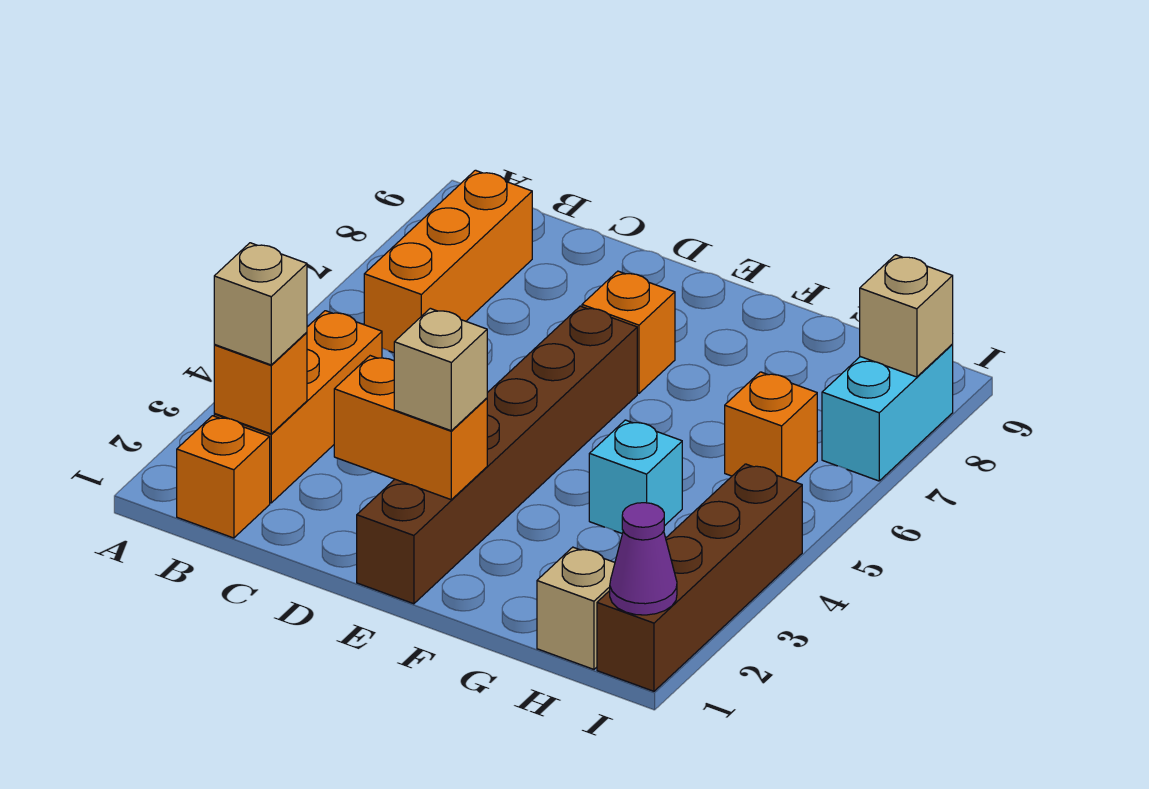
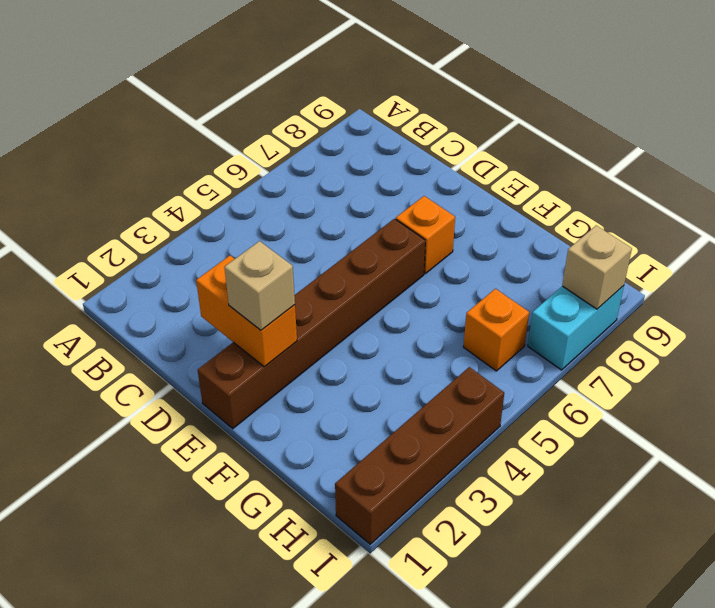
none -> orange 1x1 brick [177,416,270,538]
none -> orange 1x3 brick [214,311,382,503]
none -> orange 1x3 brick [364,170,532,353]

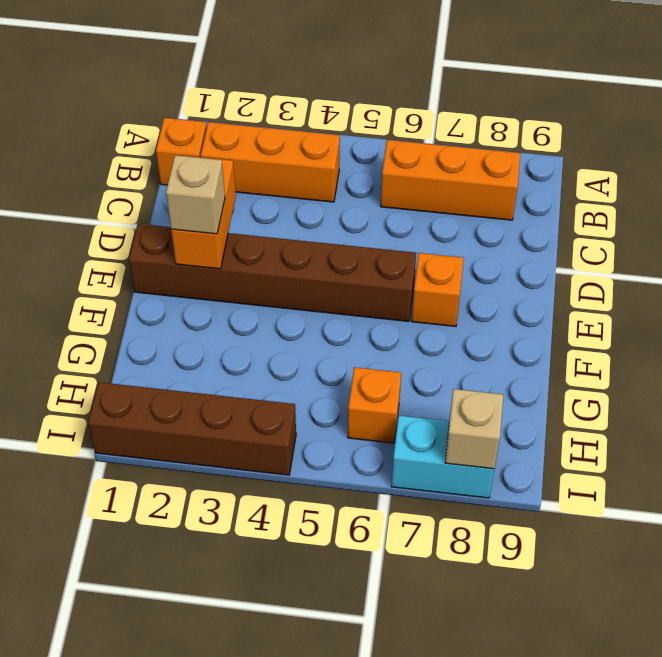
none -> cyan 1x1 brick [589,420,682,534]
none -> tan 1x1 brick [537,547,615,669]
none -> orange 1x1 brick [214,332,307,434]

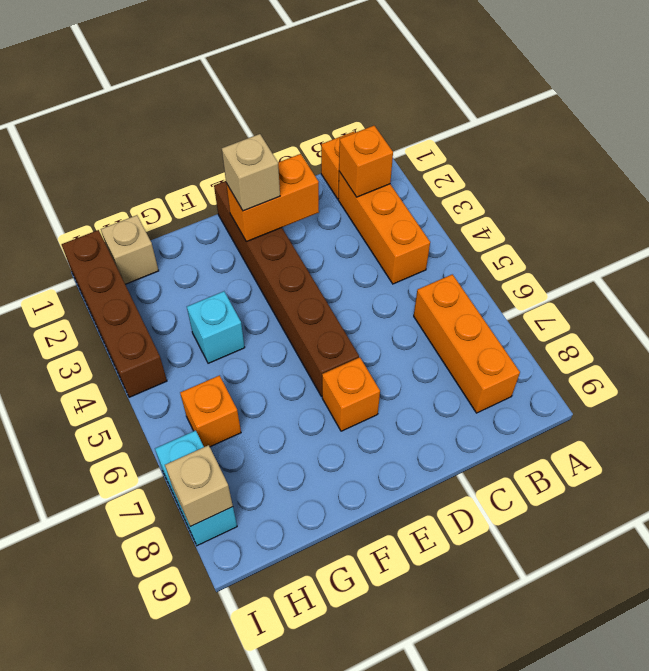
none -> purple 1x1 cone [610,503,677,615]
none -> tan 1x1 brick [214,243,307,365]

